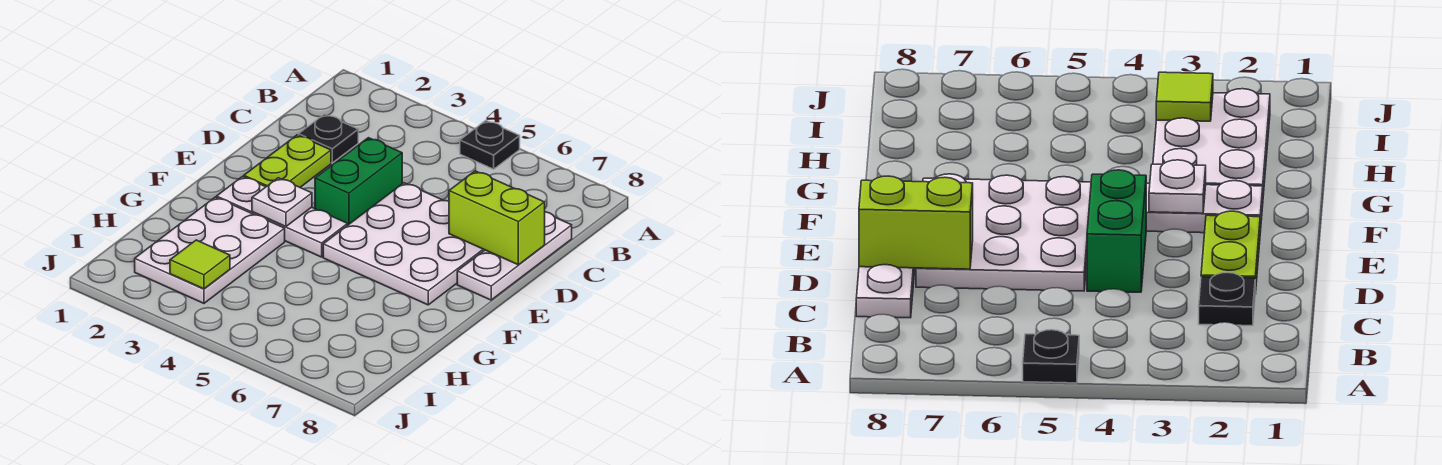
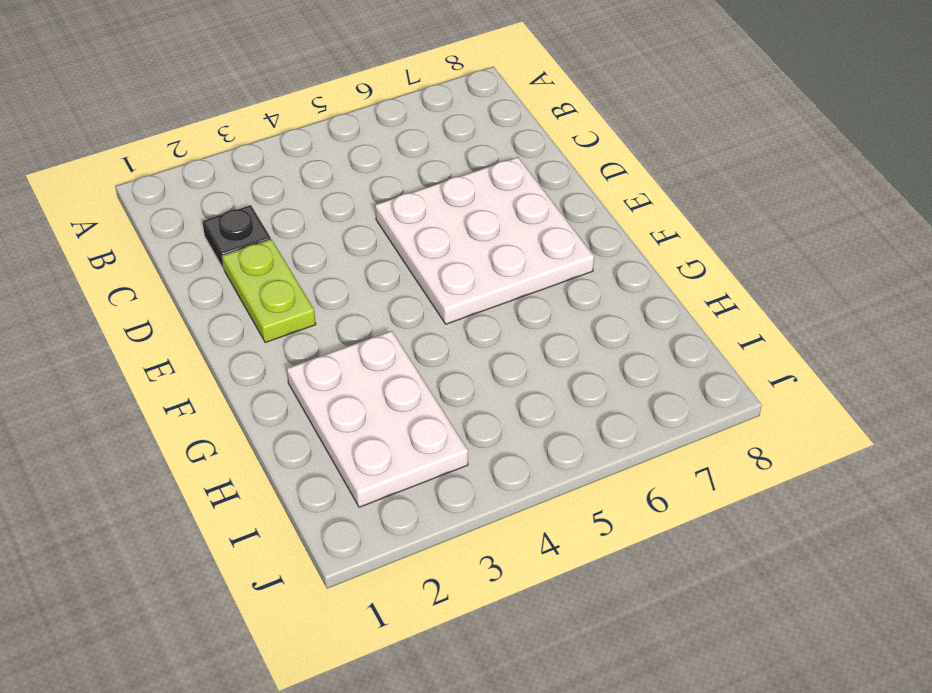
none -> black 1x1 plate [460,121,520,169]
none -> white 1x3 plate [457,212,572,300]

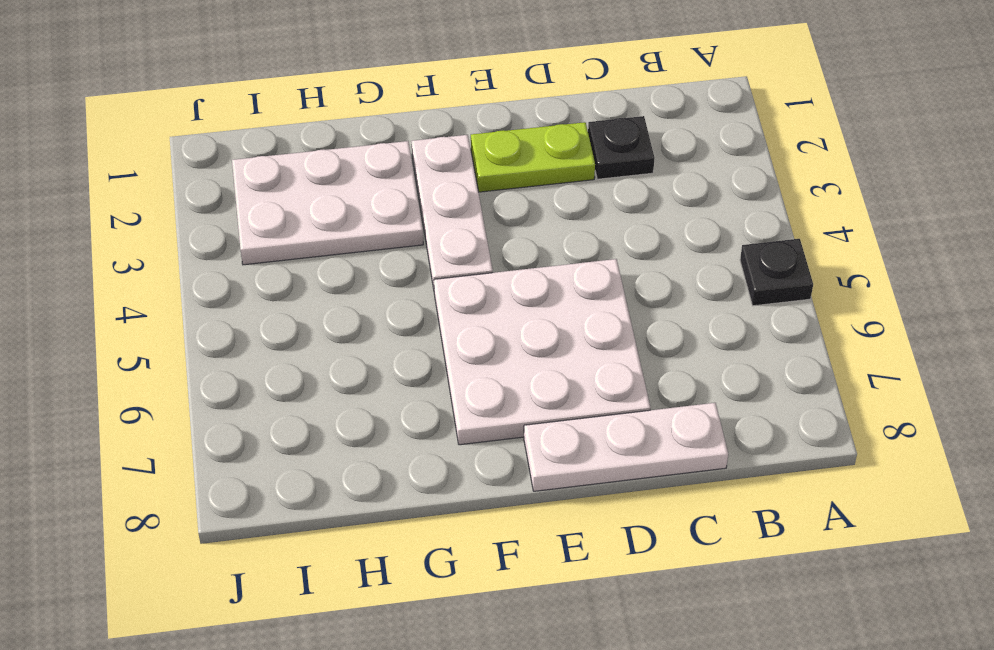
none -> green 1x2 brick [315,138,402,225]
none -> lime 1x2 brick [449,171,545,265]

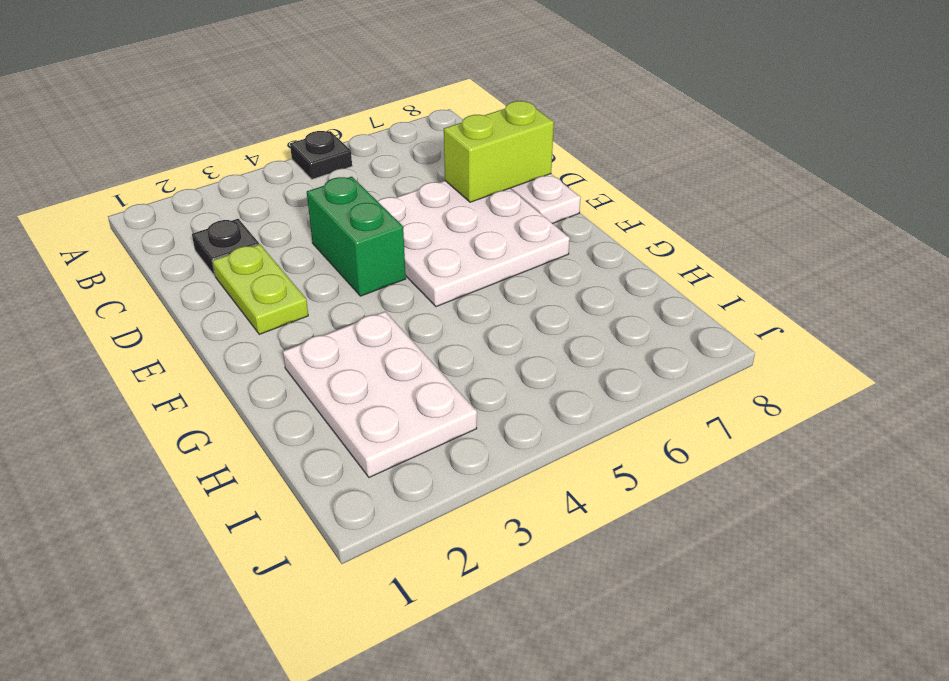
none -> white 1x3 plate [217,176,348,257]
none -> white 1x1 plate [252,178,312,227]

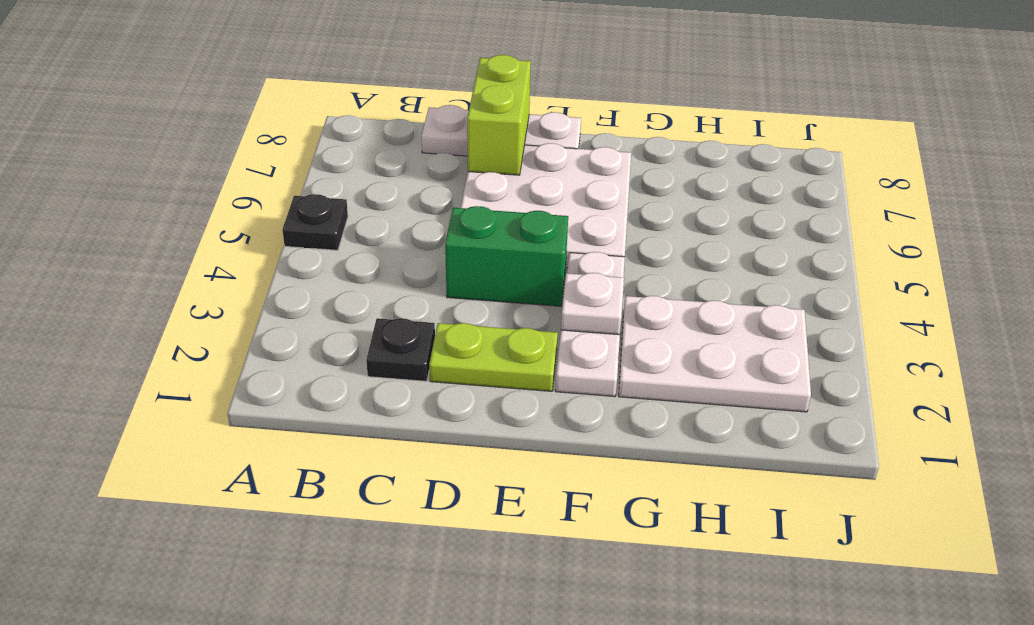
none -> lime 1x1 tile [170,240,230,289]

